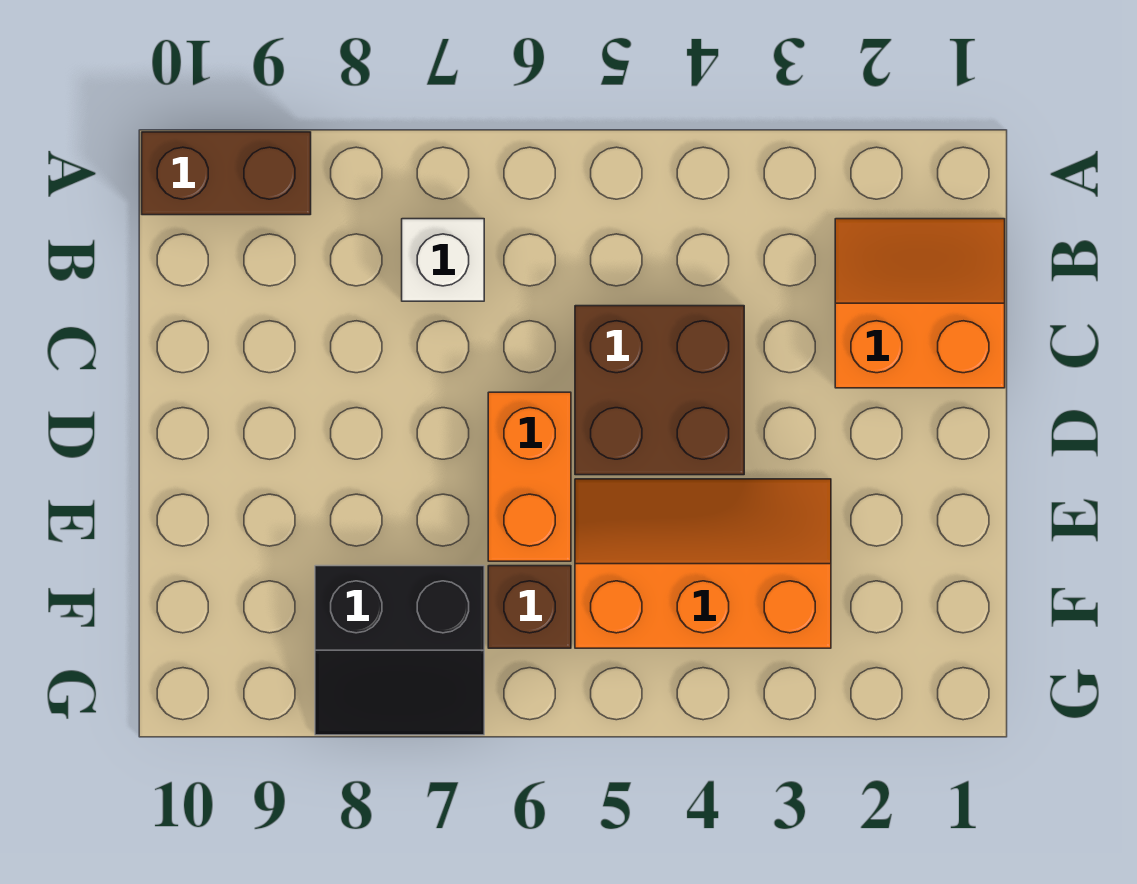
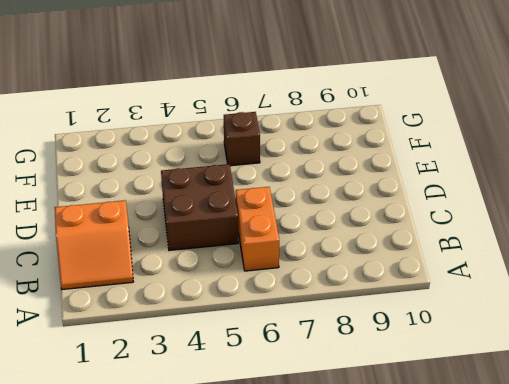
orange 1x2 brick [236,187,279,271] -> orange 1x2 brick moved to [488,392,571,561]
none -> brown 1x2 brick [142,132,311,215]
none -> white 1x1 brick [402,219,484,301]

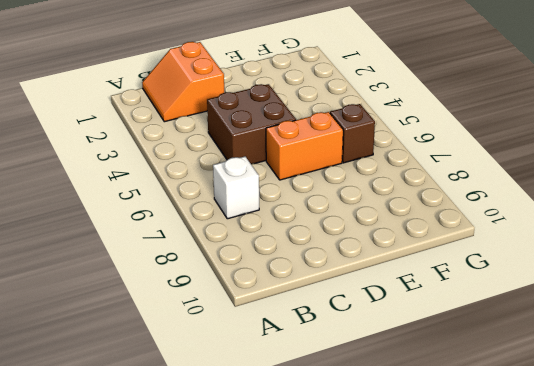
none -> brown 1x2 brick [142,132,311,215]
none -> orange 2x3 slope [575,479,831,648]

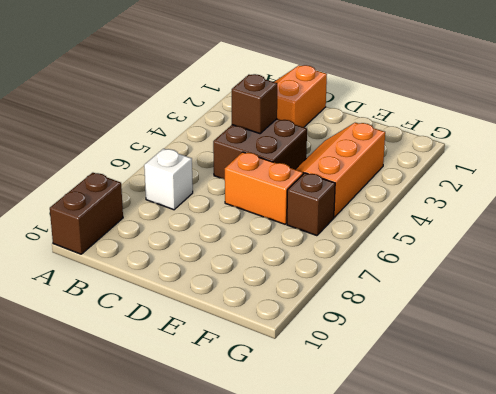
brown 1x1 brick [232,74,277,134] -> none
none -> black 2x2 slope [315,566,484,735]

